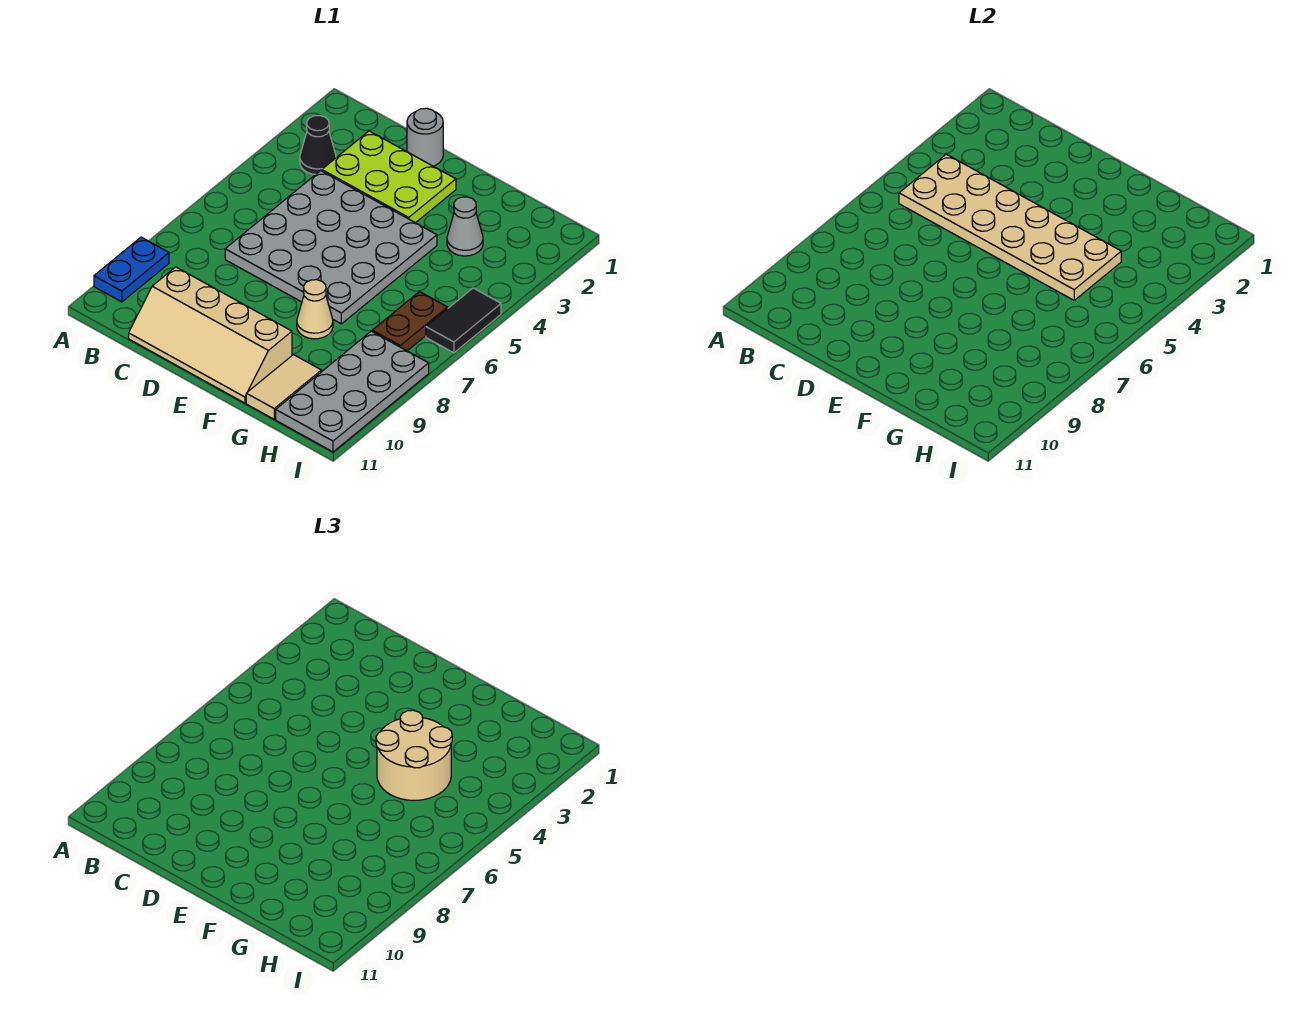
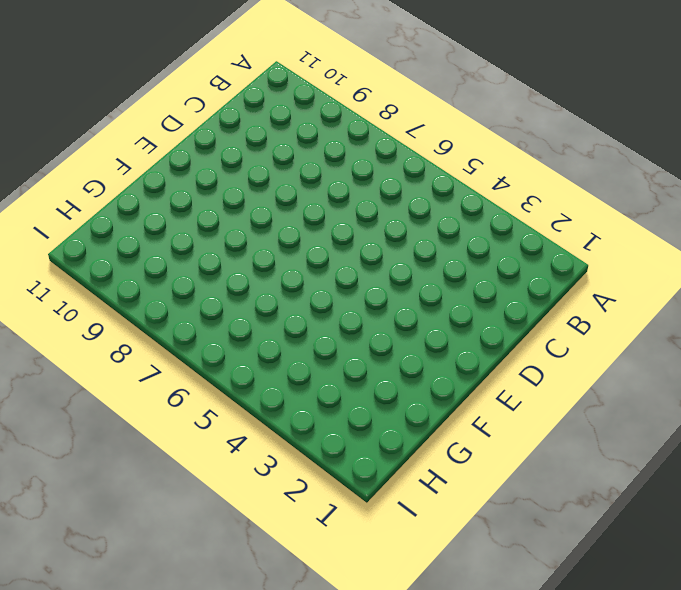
none -> blue 1x2 plate [94,237,169,302]
none -> black 1x1 cone [300,116,336,174]
none -> lime 2x3 plate [322,131,456,223]

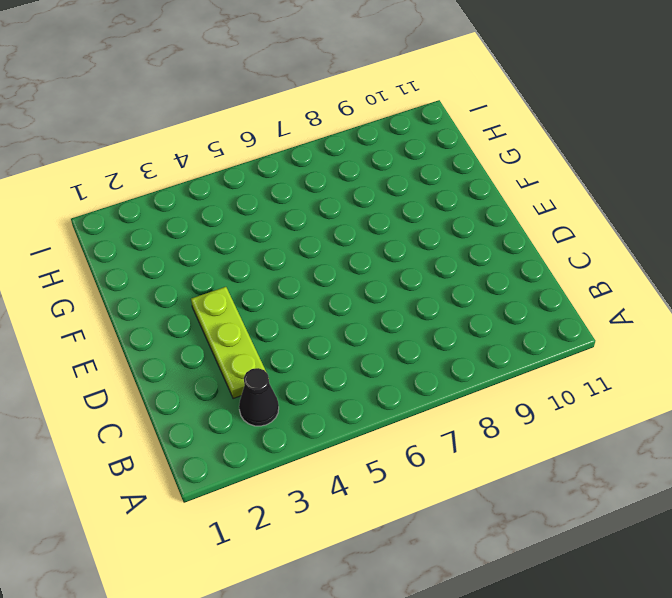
lime 1x3 plate [191,287,266,399] -> lime 2x3 plate [322,131,456,223]
none -> blue 1x2 plate [94,237,169,302]
none -> grey 4x4 plate [225,171,437,324]
none -> tan 2x4 slope [129,267,292,403]

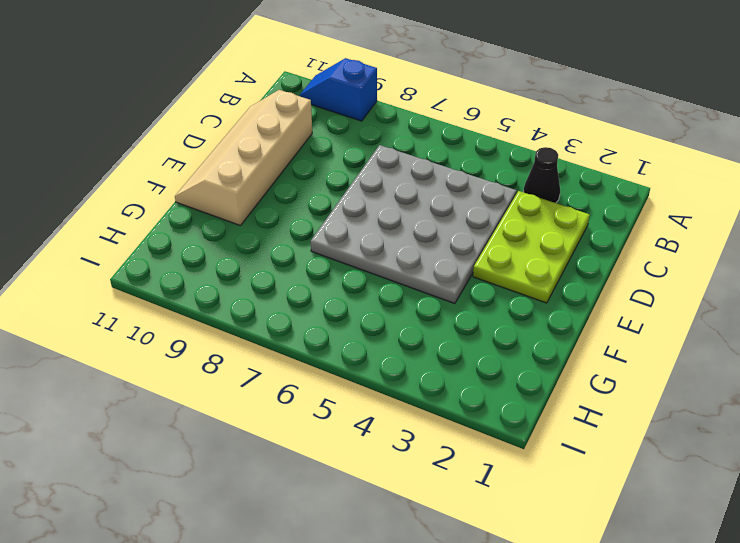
blue 1x2 slope [300,58,377,121] -> blue 1x2 plate [94,237,169,302]
none -> grey 1x1 round brick [407,108,443,166]
none -> tan 1x1 cone [297,280,333,339]
none -> grey 1x1 cone [447,197,483,256]

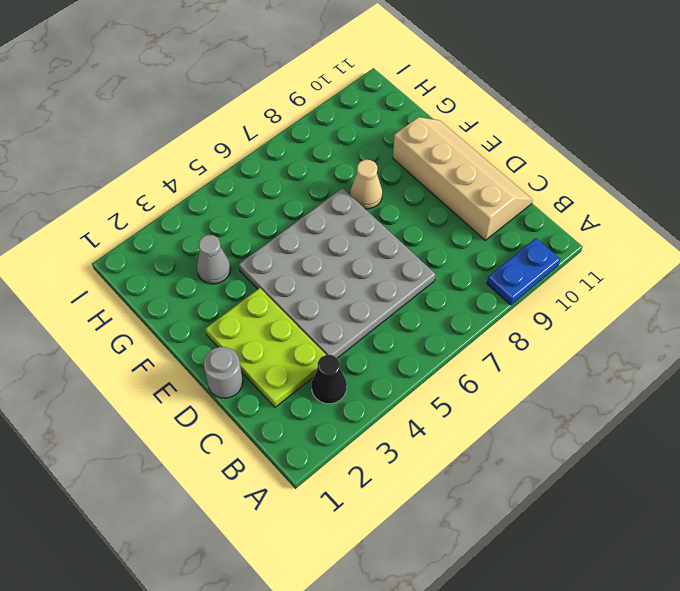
none -> tan 1x2 tile [246,355,321,419]
none -> brown 1x2 plate [372,292,448,351]
none -> grey 2x4 plate [276,331,429,452]

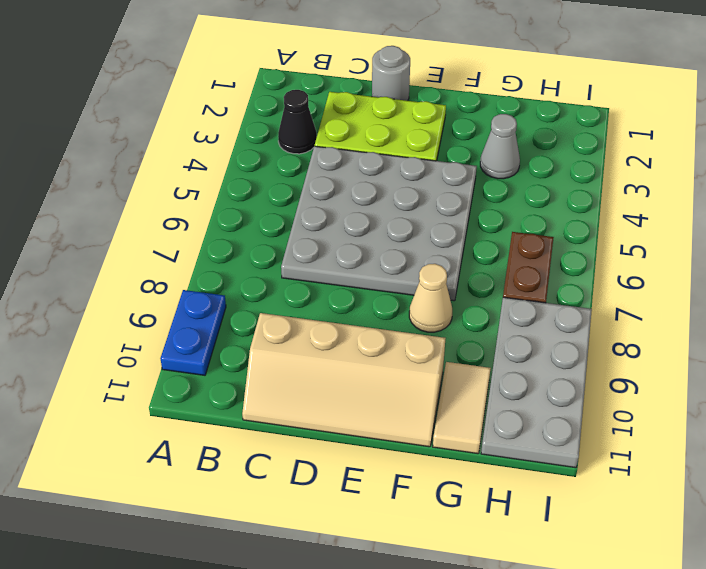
none -> black 1x2 tile [426,288,501,353]
none -> tan 2x6 plate [899,154,1121,300]
none -> tan 2x2 round brick [376,710,452,800]

